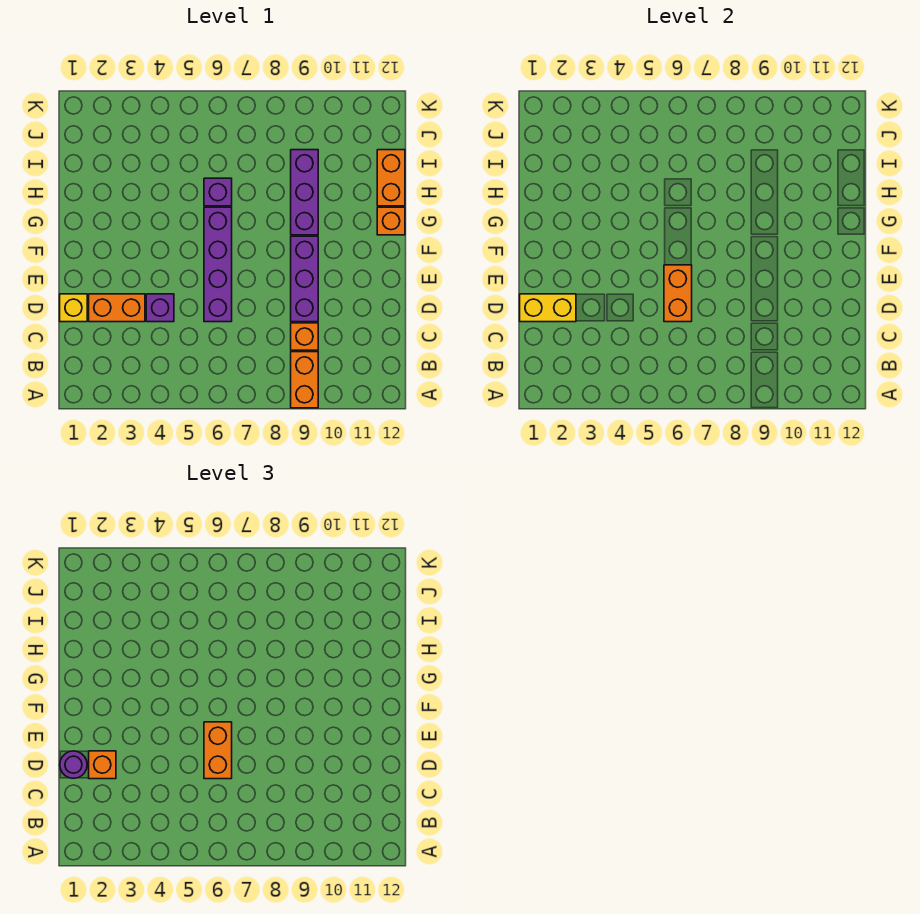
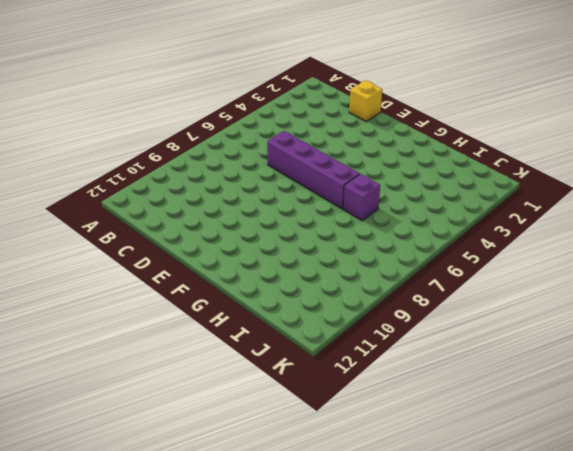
none -> orange 1x2 brick [291,352,318,408]
none -> orange 1x1 brick [291,323,318,350]
none -> orange 1x2 brick [89,294,145,322]

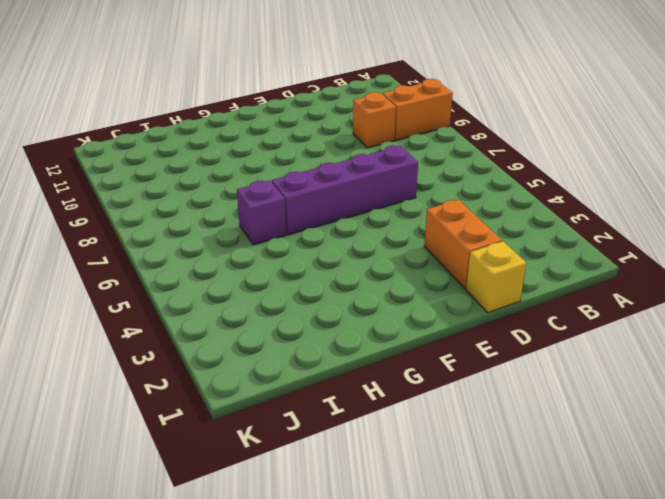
none -> purple 1x1 brick [146,294,174,322]
none -> purple 1x3 brick [291,236,318,322]
none -> purple 1x3 brick [291,150,318,235]

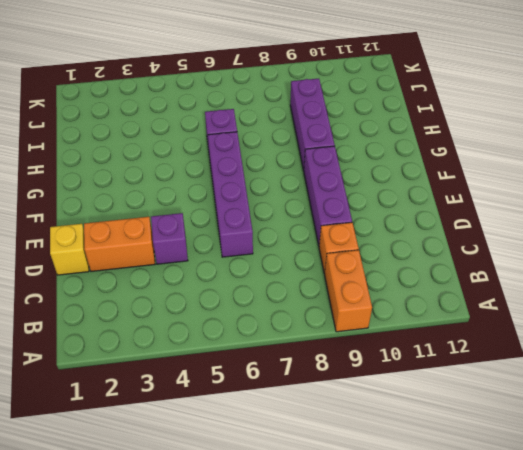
none -> orange 1x1 brick [377,207,405,235]
none -> orange 1x2 brick [377,150,405,206]
none -> yellow 1x2 brick [520,294,576,322]

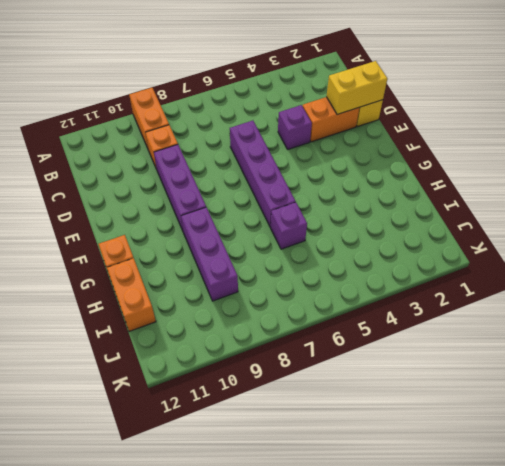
none -> orange 1x2 brick [664,265,692,322]
none -> purple 1x1 round brick [60,751,87,778]
none -> orange 1x1 brick [89,751,116,779]

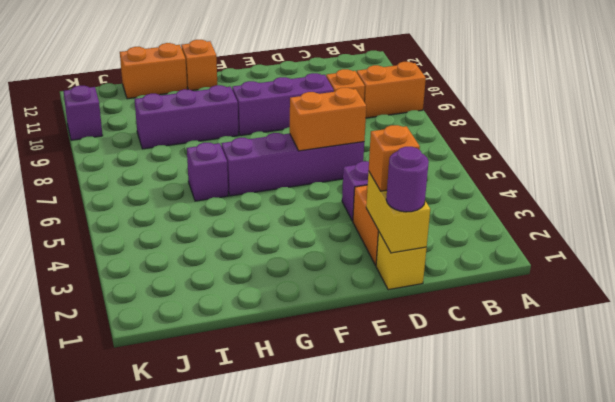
purple 1x1 brick [63,86,103,140] -> none
none -> orange 1x2 brick [204,722,232,779]

